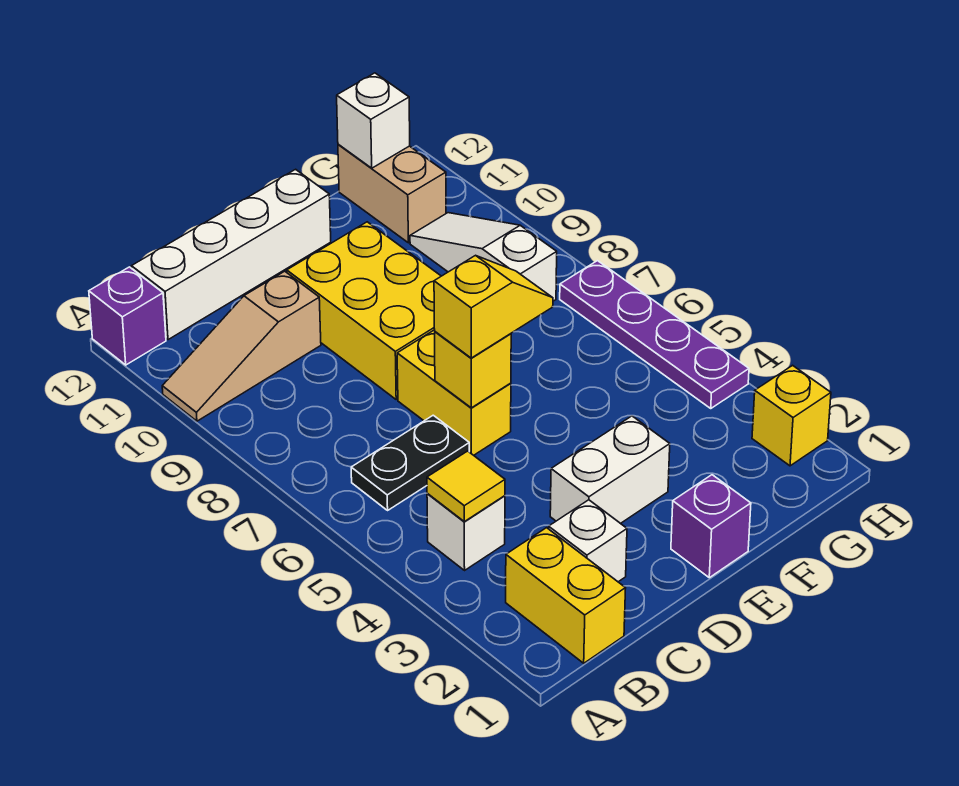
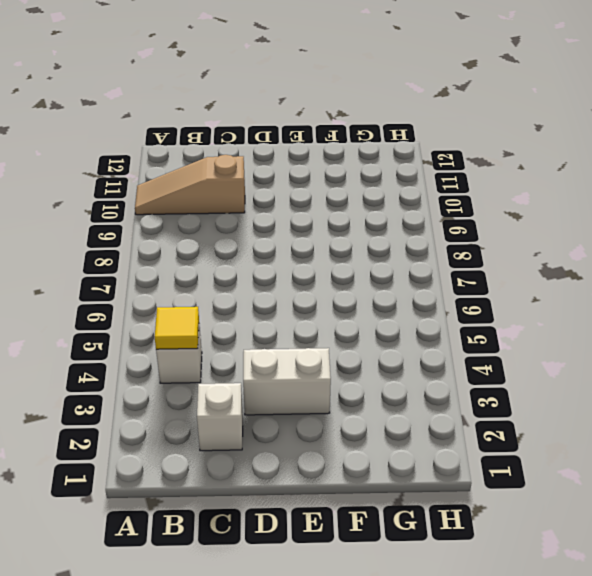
none -> purple 1x1 brick [89,267,166,365]
none -> yellow 1x2 brick [506,528,626,663]
none -> black 1x2 plate [351,415,469,510]

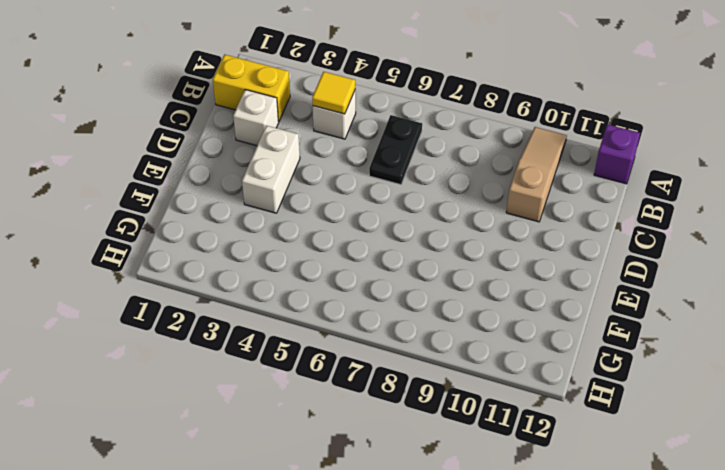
none -> white 1x4 brick [132,169,331,340]
none -> yellow 1x2 brick [397,330,511,455]
none -> yellow 2x3 brick [287,222,441,399]

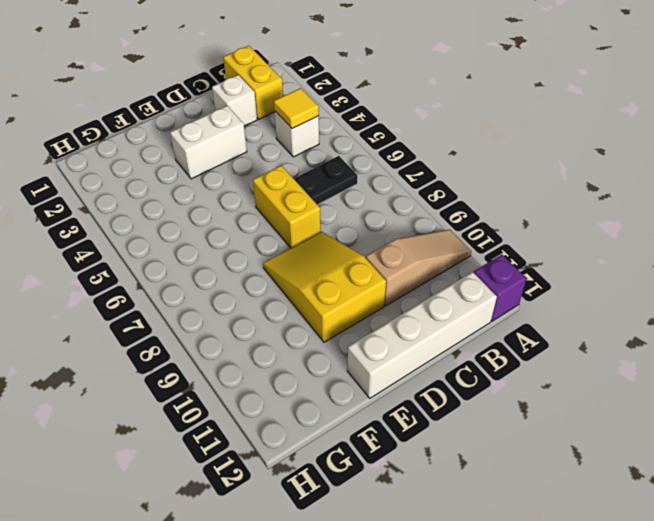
yellow 2x3 slope [263,232,386,342] -> yellow 2x3 brick [287,222,441,399]
none -> purple 1x1 brick [671,475,751,578]
none -> white 1x3 slope [410,213,557,301]
none -> tan 1x2 brick [338,144,446,243]

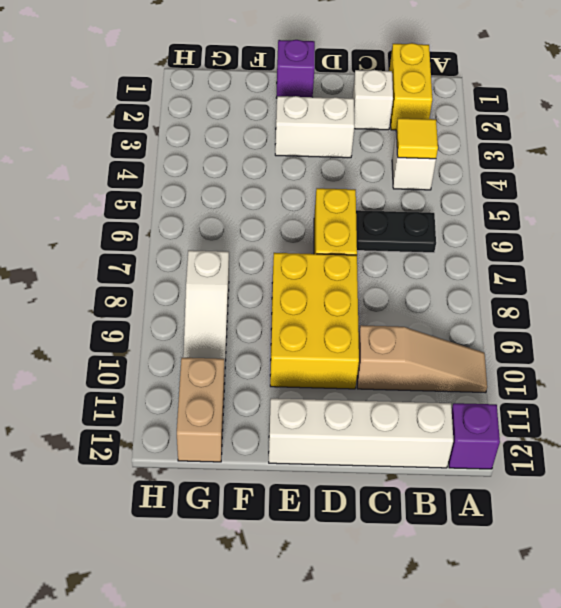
none -> yellow 1x1 brick [752,365,831,466]
none -> purple 1x4 plate [560,261,749,408]
none -> yellow 1x1 brick [435,332,511,408]

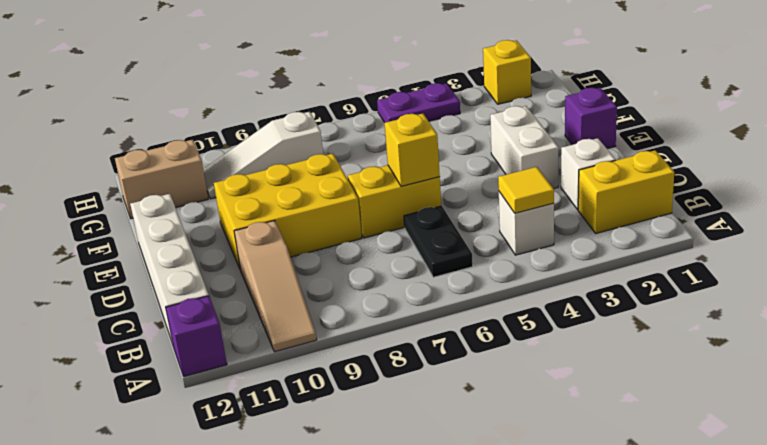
purple 1x2 plate [377,83,460,123] -> purple 1x4 plate [560,261,749,408]
none -> white 1x1 brick [337,73,410,168]
none -> yellow 1x2 slope [434,255,553,358]

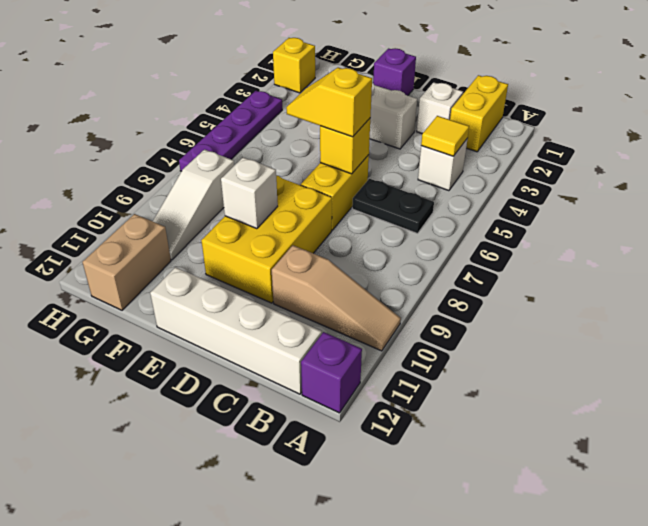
white 1x1 brick [221,157,278,229] -> white 1x1 brick moved to [337,73,410,168]

